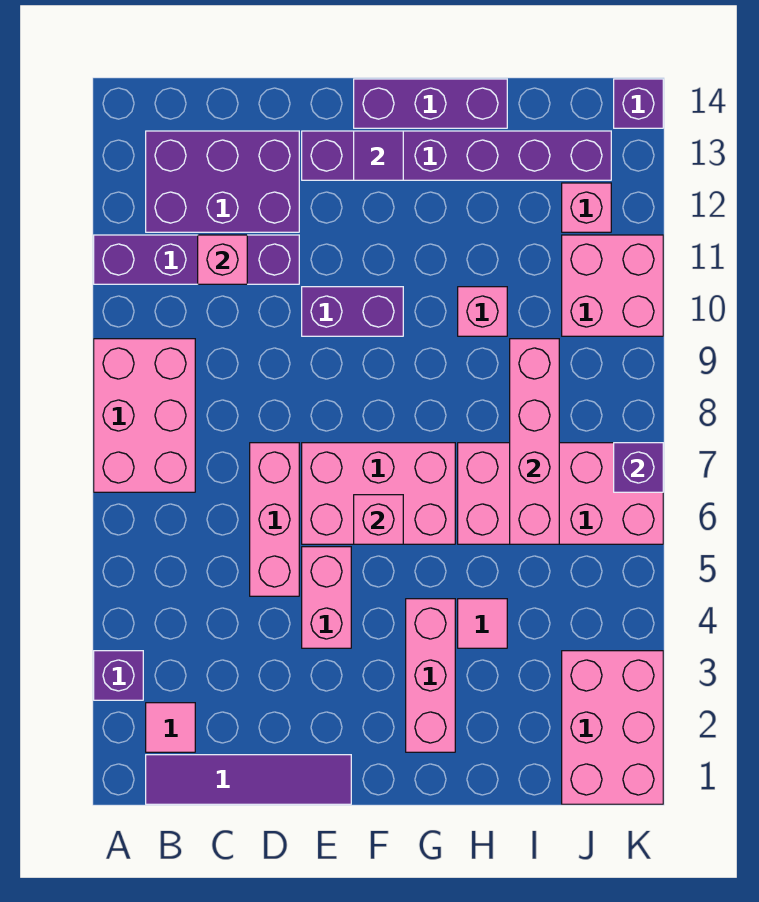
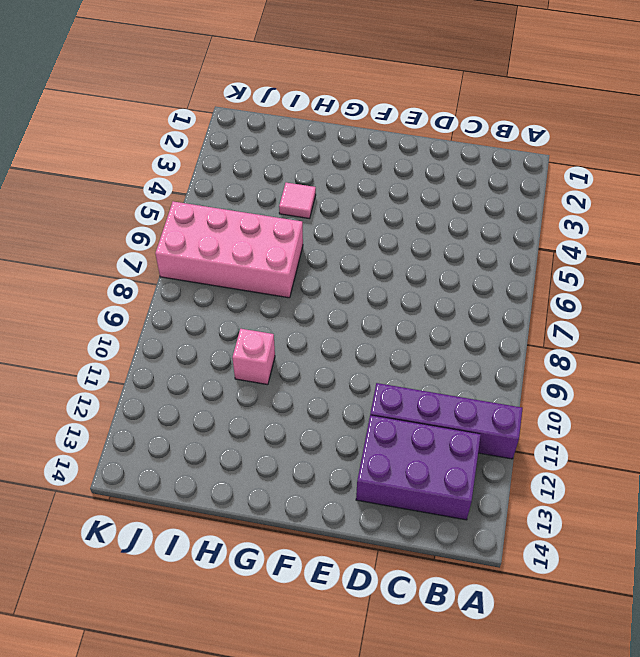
none -> purple 1x1 brick [94,651,143,700]
none -> pink 2x3 brick [94,339,195,492]
none -> purple 1x4 tile [146,755,351,804]

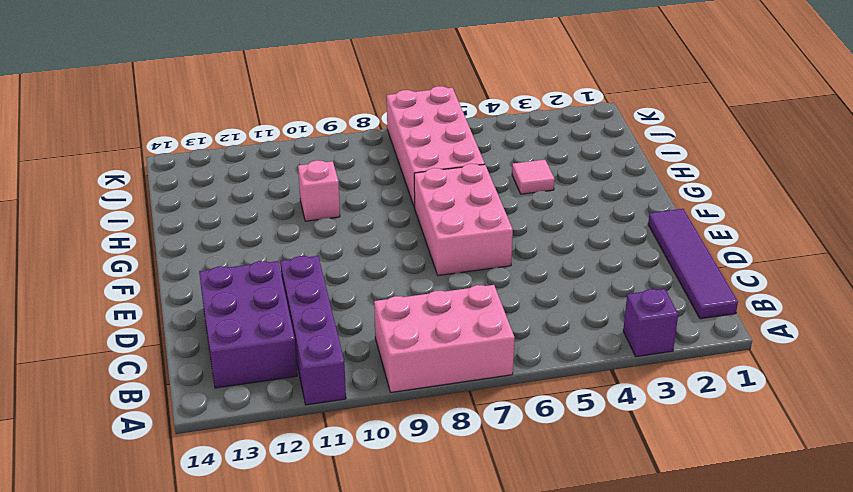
none -> pink 1x1 tile [146,703,195,752]
none -> pink 1x3 brick [250,443,299,596]
none -> pink 1x2 brick [302,547,351,648]

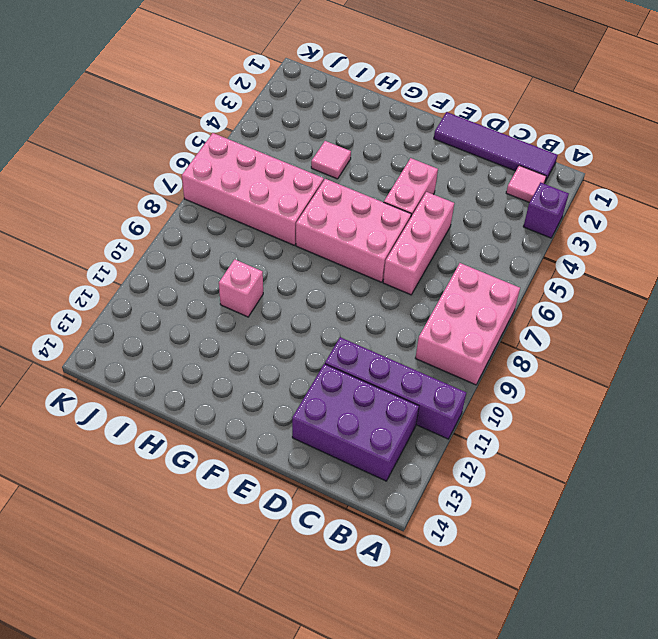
none -> purple 1x2 brick [302,287,403,336]
none -> purple 1x6 brick [302,131,611,180]
none -> purple 1x3 brick [354,79,507,128]

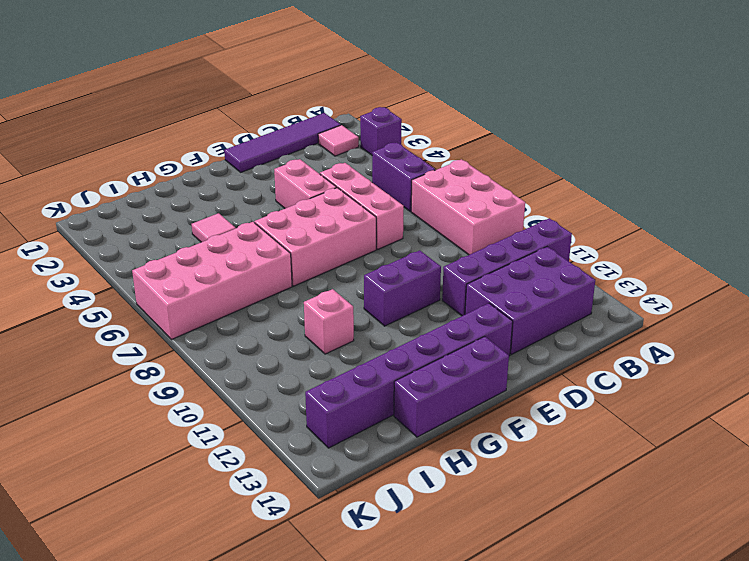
purple 1x2 brick [372,142,435,211] -> none
none -> pink 1x3 brick [406,599,455,752]
none -> pink 2x3 brick [562,651,663,804]
none -> pink 2x2 brick [562,235,663,336]

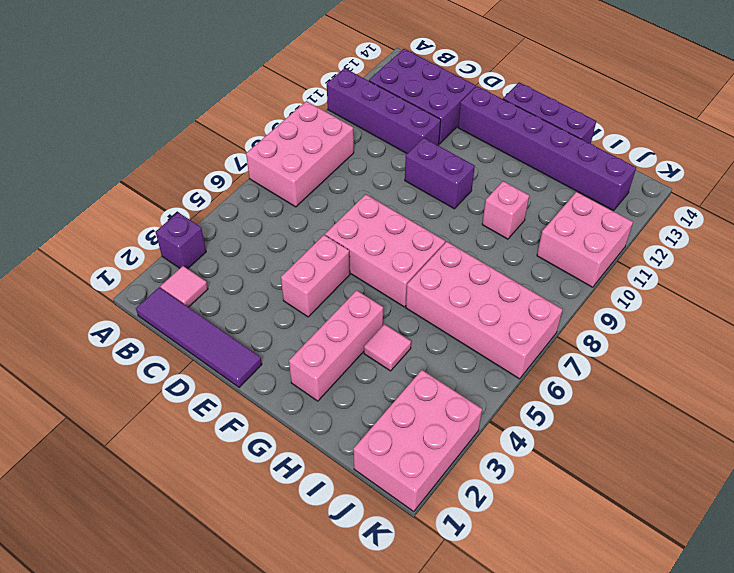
none -> pink 1x3 brick [250,443,299,596]
none -> pink 1x1 brick [562,183,611,232]
none -> purple 1x1 brick [614,79,663,128]

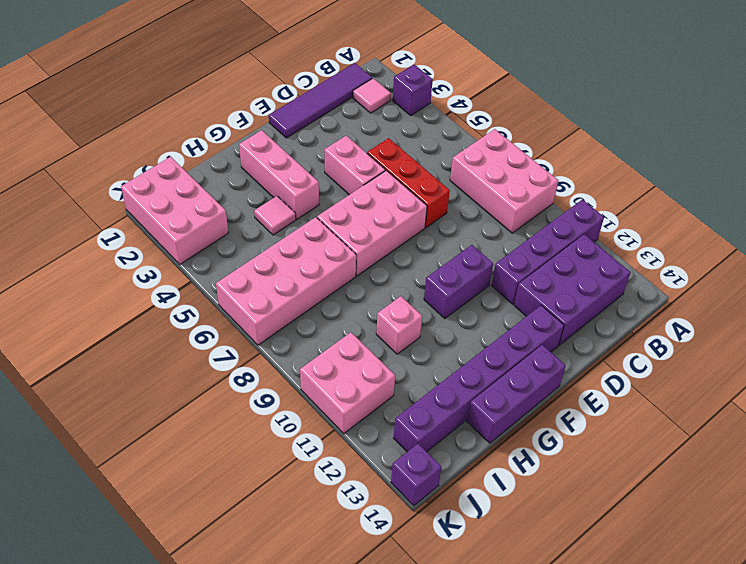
red 1x3 brick [367,138,450,227] -> pink 1x3 brick [250,443,299,596]
none -> pink 1x1 brick [562,183,611,232]
none -> pink 1x1 brick [198,235,247,284]
none -> pink 1x1 brick [354,495,403,544]

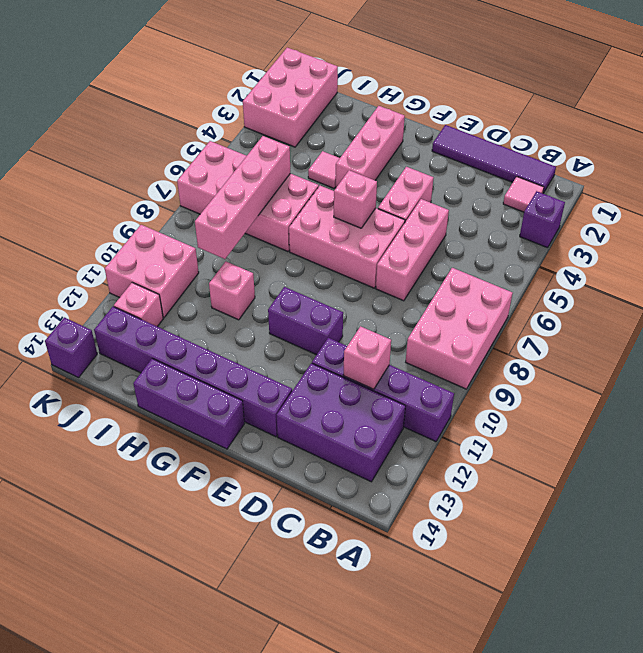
none -> purple 1x1 tile [354,131,403,180]
none -> purple 1x1 brick [614,443,663,492]

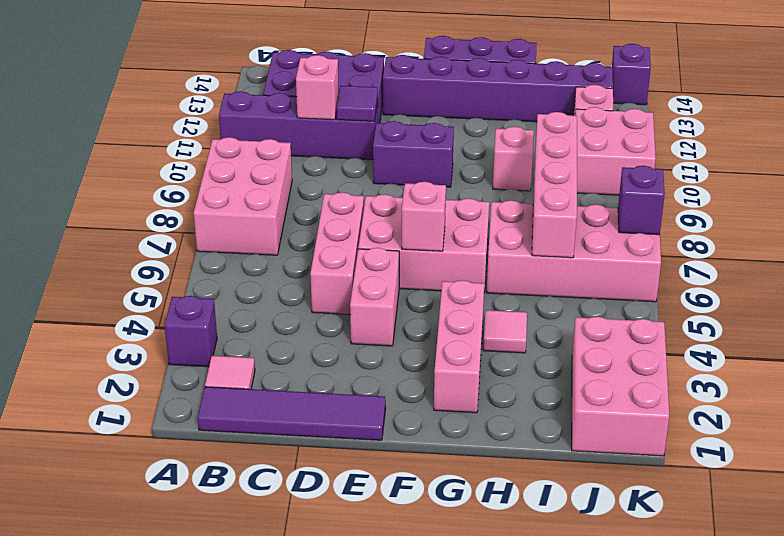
purple 1x1 tile [337,86,378,121] -> purple 1x1 tile moved to [354,131,403,180]

